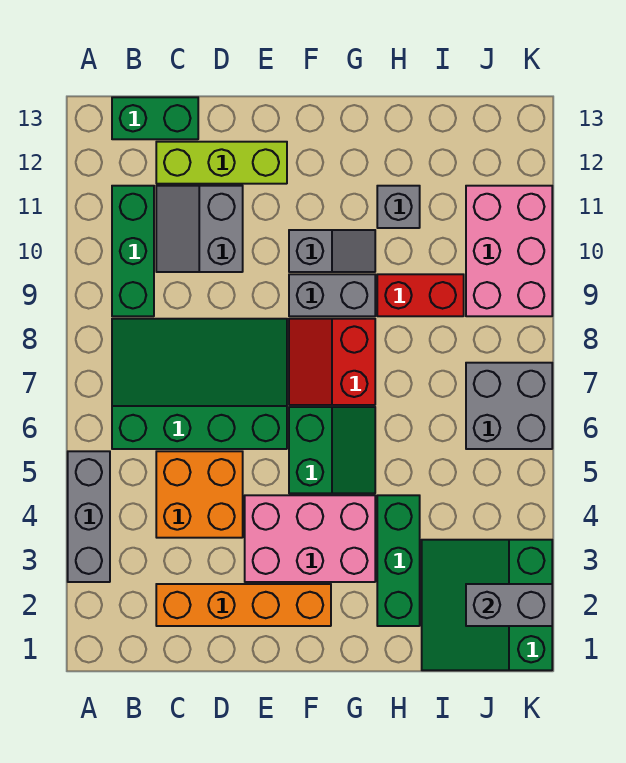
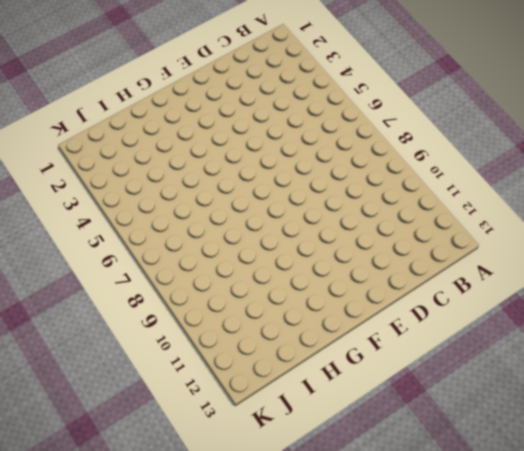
none -> grey 1x3 brick [68,451,110,582]
none -> green 3x4 slope [112,319,287,449]
none -> green 1x3 brick [112,186,154,316]

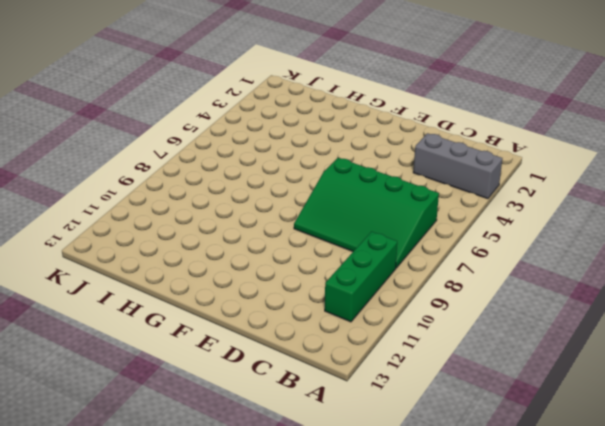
grey 1x3 brick [413,133,502,199] -> grey 1x3 brick turned to [68,451,110,582]
none -> green 1x2 brick [112,97,198,139]
none -> orange 1x4 brick [156,584,331,626]
none -> orange 2x2 brick [156,451,243,538]

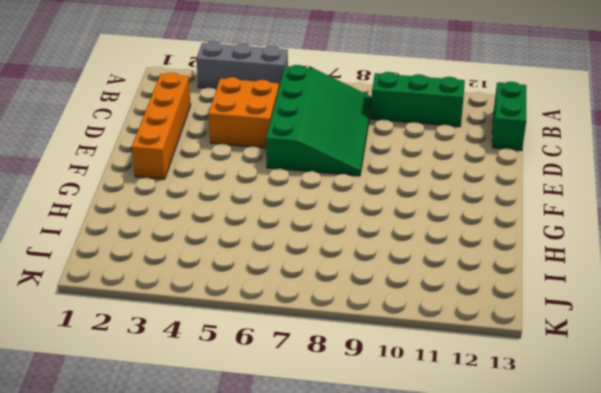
none -> grey 2x2 slope [156,186,243,272]
none -> lime 1x3 brick [156,142,287,184]
none -> pink 2x3 brick [245,495,375,582]

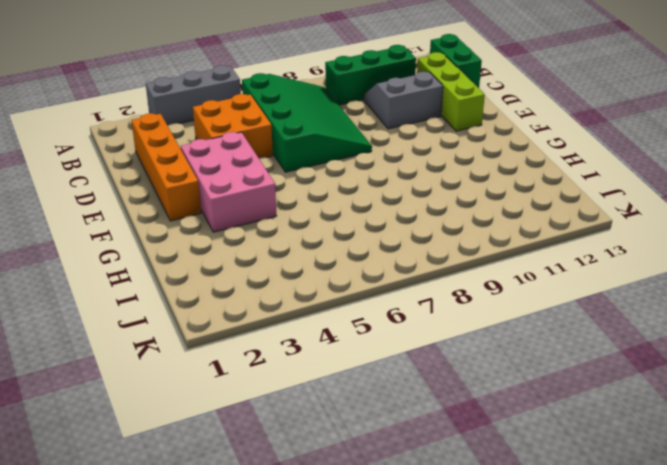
none -> green 2x2 slope [289,407,375,493]
none -> red 2x2 slope [289,319,375,405]
none -> grey 1x2 brick [289,274,375,316]

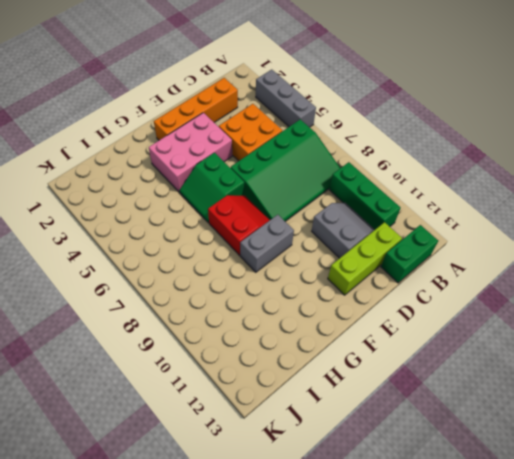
none -> grey 1x2 slope [289,230,375,272]
none -> green 1x3 brick [377,495,420,626]
none -> red 1x2 brick [377,274,464,316]

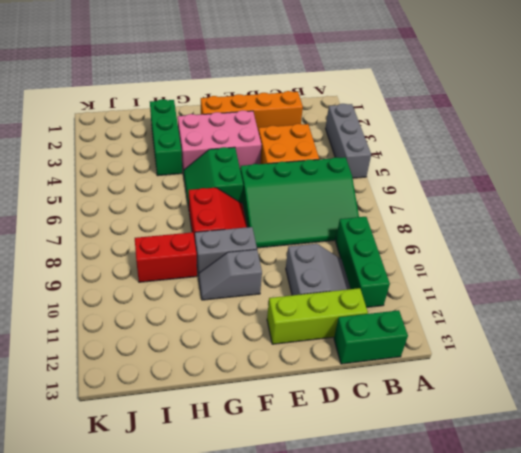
none -> grey 1x1 brick [377,186,420,228]
none -> green 3x3 slope [422,540,552,670]
none -> grey 2x2 brick [466,363,552,449]

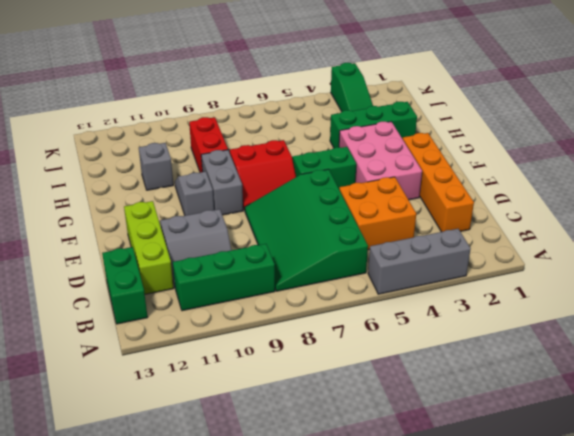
green 1x3 slope [331,63,373,112] -> green 3x3 slope [422,540,552,670]
none -> grey 2x2 brick [466,363,552,449]
none -> pink 2x3 brick [466,186,552,316]
none -> grey 1x2 brick [466,584,552,626]

